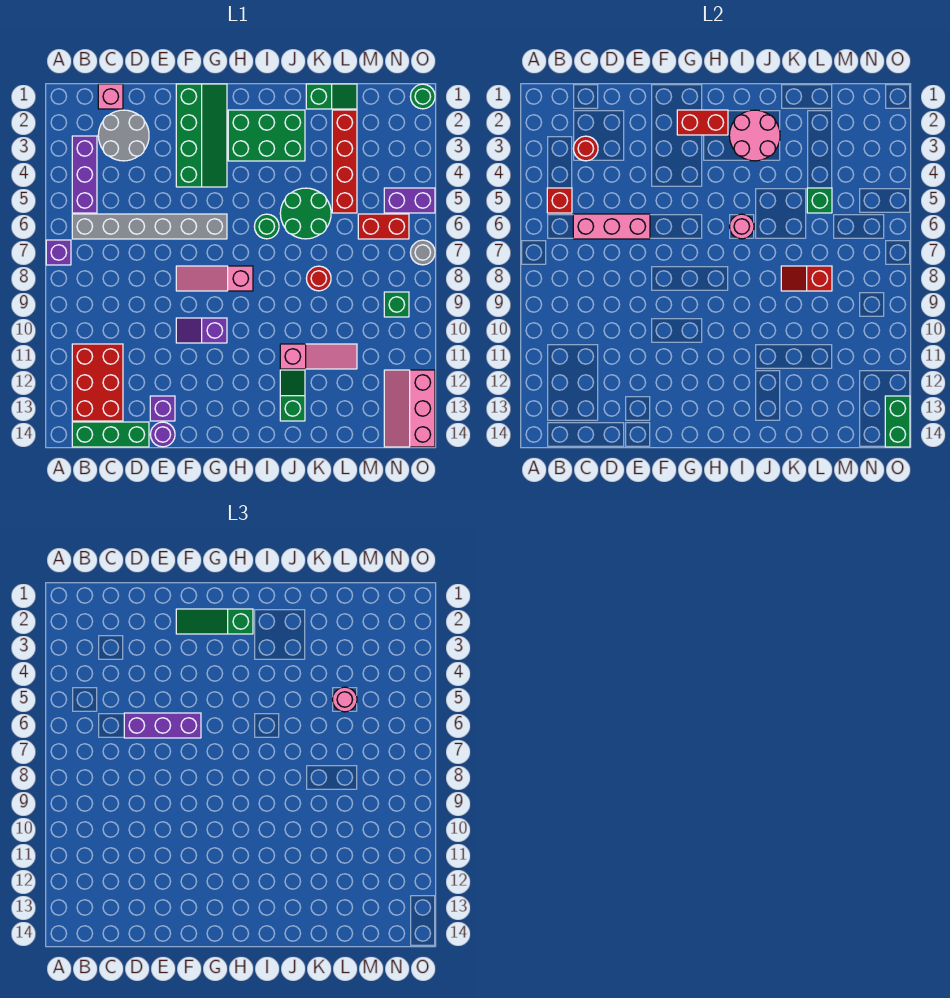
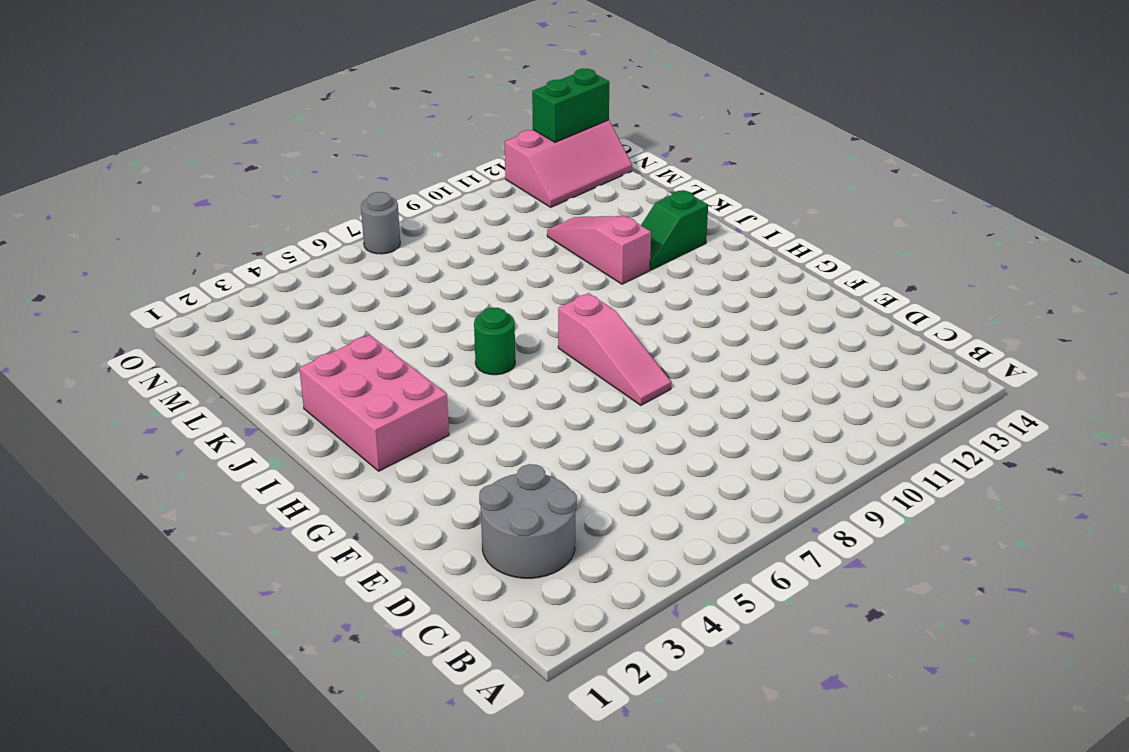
pink 2x3 brick [299,335,449,471] -> green 2x3 brick [228,110,305,161]
none -> purple 1x1 brick [46,240,71,265]
none -> purple 1x3 brick [72,136,97,213]
none -> grey 1x6 brick [72,214,227,239]
none -> red 2x3 brick [72,344,123,421]

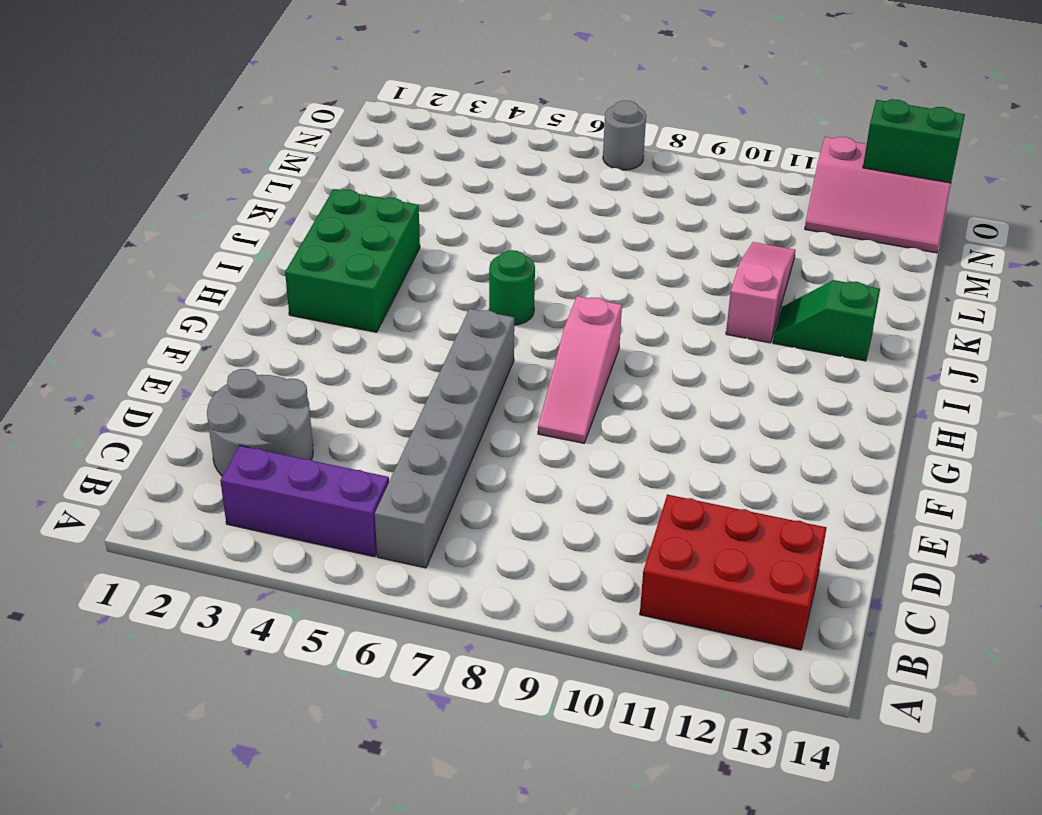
none -> purple 1x1 brick [46,240,71,265]
none -> green 1x3 brick [72,422,149,447]
none -> pink 1x1 brick [98,84,123,109]
none -> purple 1x1 brick [150,396,175,421]

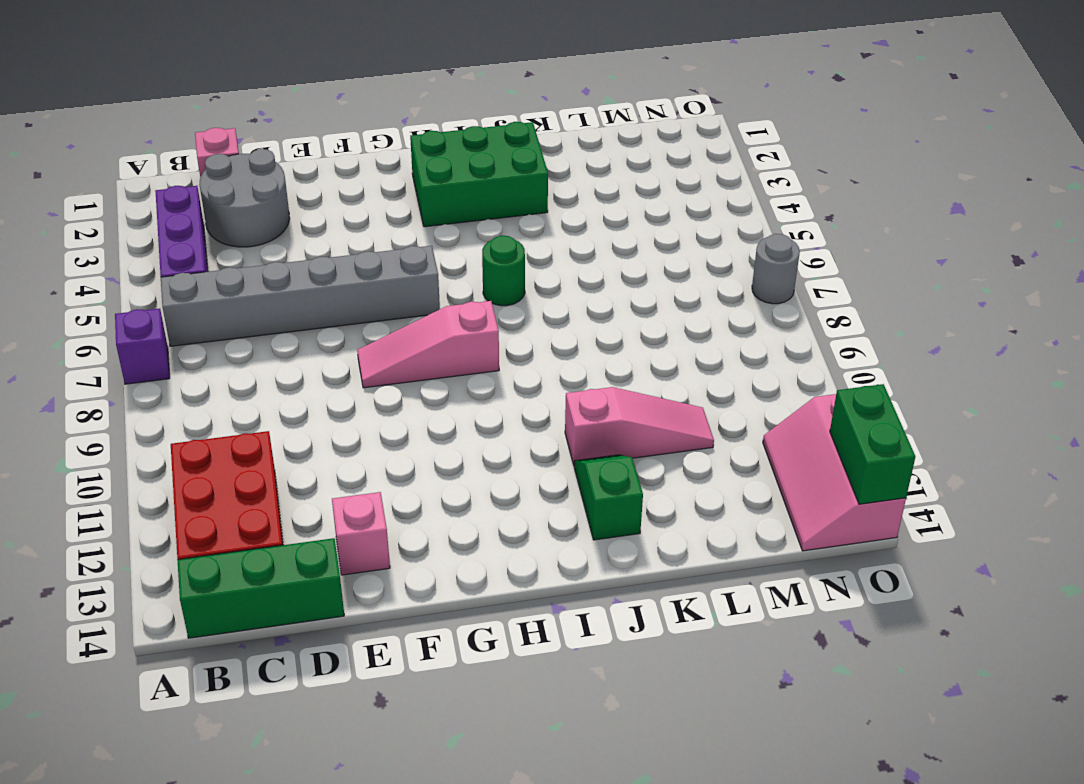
pink 1x1 brick [332,492,390,575] -> purple 1x1 brick [150,396,175,421]
none -> purple 1x1 round brick [150,422,175,447]
none -> green 2x4 slope [176,84,227,187]
none -> purple 1x2 slope [176,318,227,343]
none -> green 2x2 round brick [280,188,331,239]

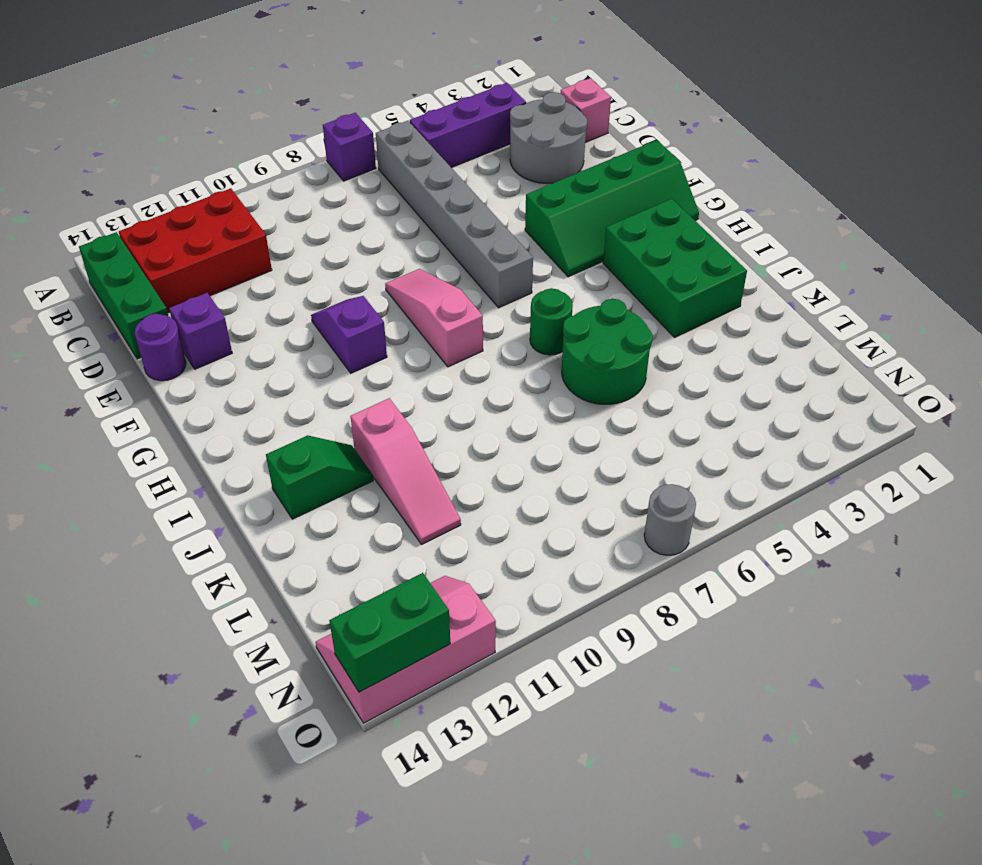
none -> green 1x2 slope [306,84,357,109]
none -> red 1x1 round brick [306,266,331,291]
none -> red 1x4 brick [332,110,357,213]
none -> red 1x2 brick [358,214,409,239]

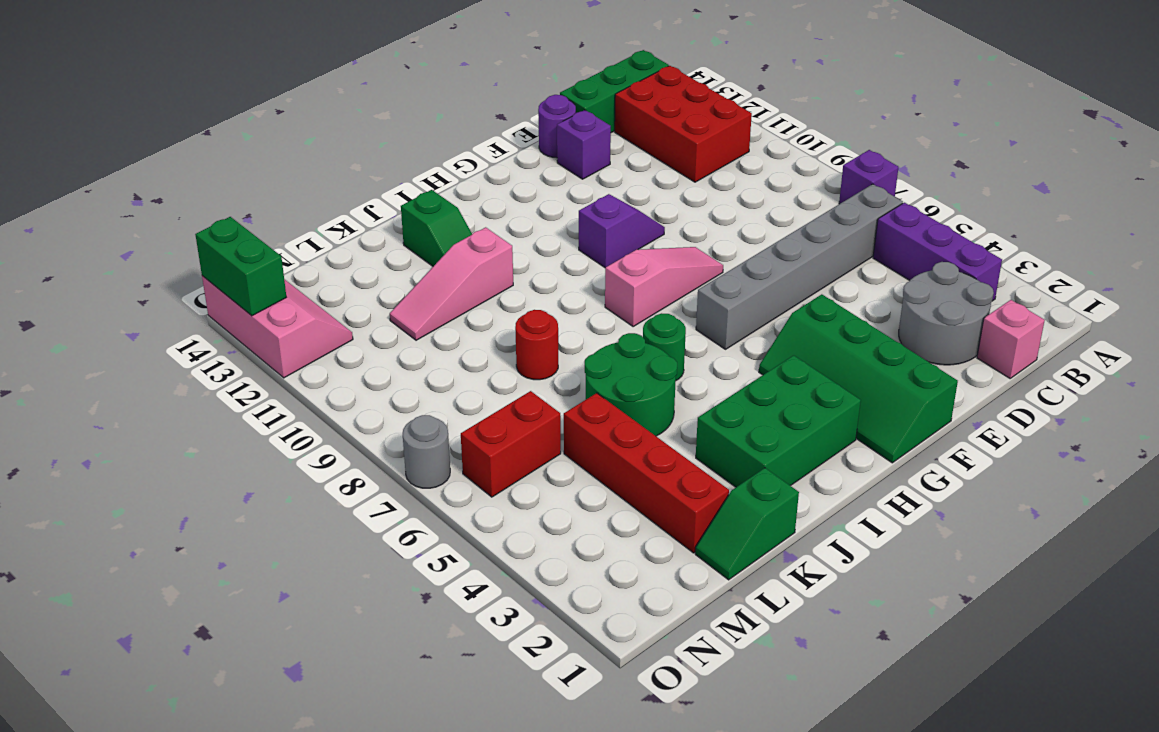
none -> purple 1x2 brick [384,188,435,213]
none -> green 1x1 brick [384,292,409,317]
none -> green 1x1 round brick [410,84,435,109]
none -> red 1x1 brick [547,188,572,213]

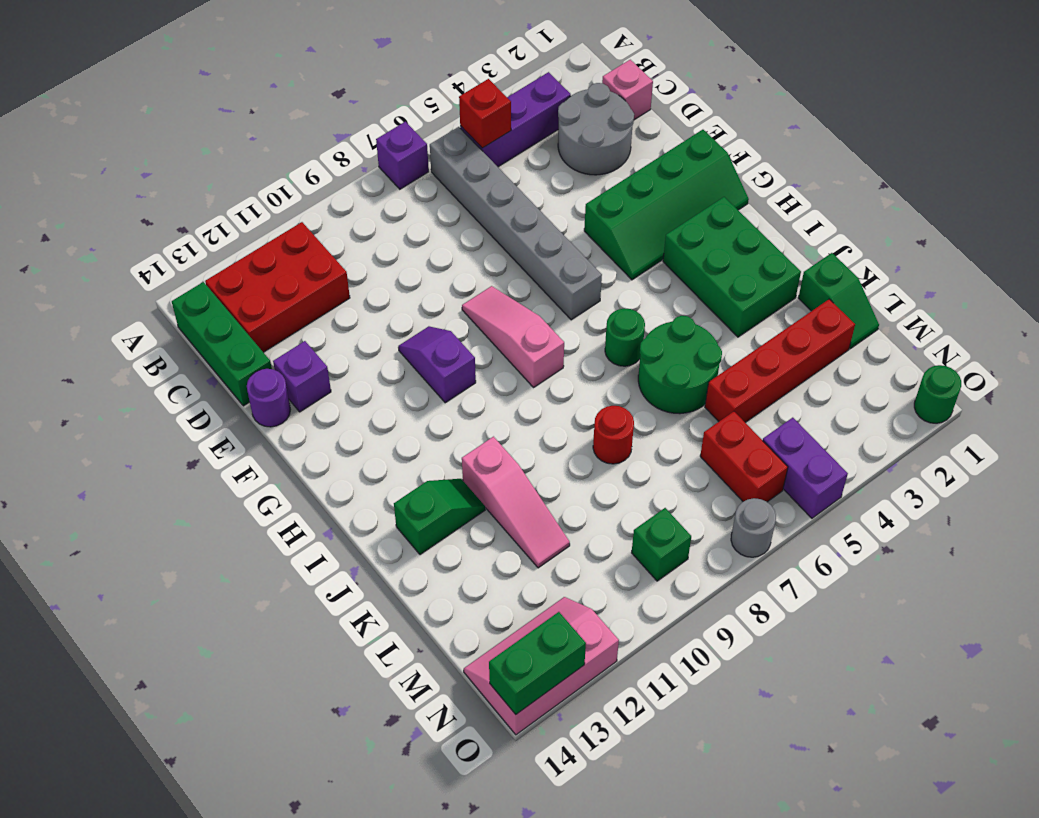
none -> red 1x1 round brick [573,136,598,161]
none -> pink 1x3 brick [573,214,650,239]
none -> red 1x2 brick [677,110,728,135]
none -> pink 2x2 round brick [729,110,780,161]

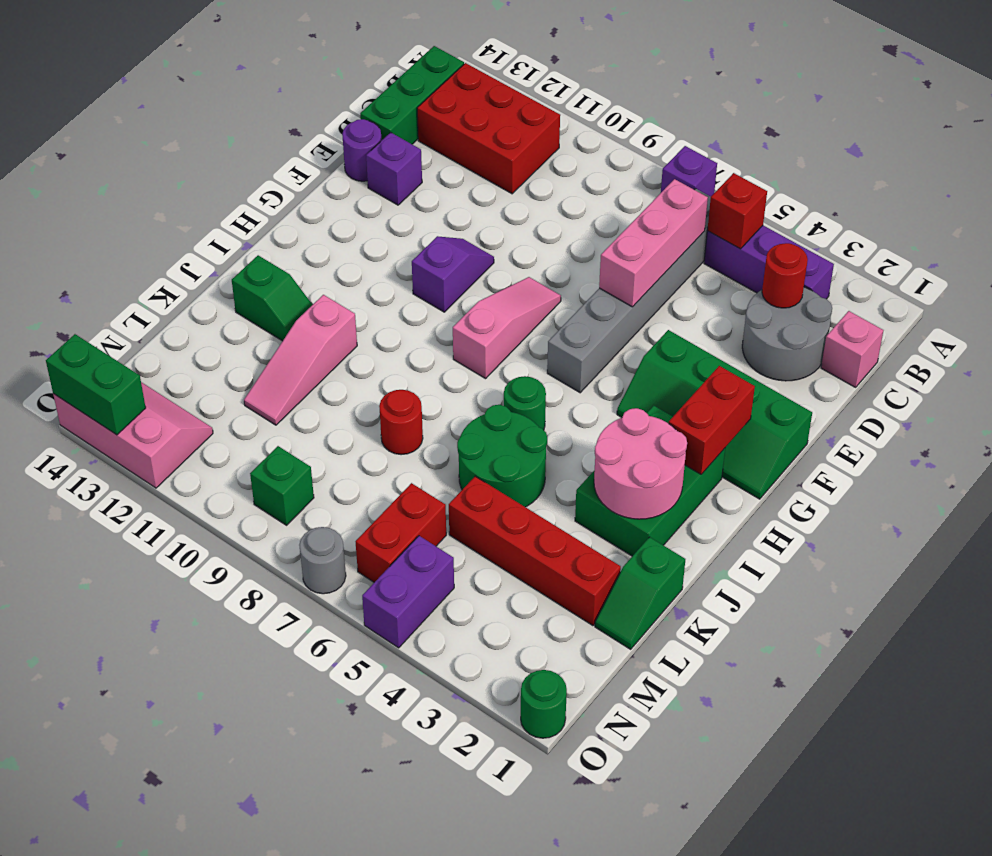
none -> pink 1x1 round brick [729,214,754,239]
none -> red 1x2 slope [781,266,832,291]
none -> green 1x1 brick [807,188,832,213]
none -> purple 1x3 brick [124,713,201,738]

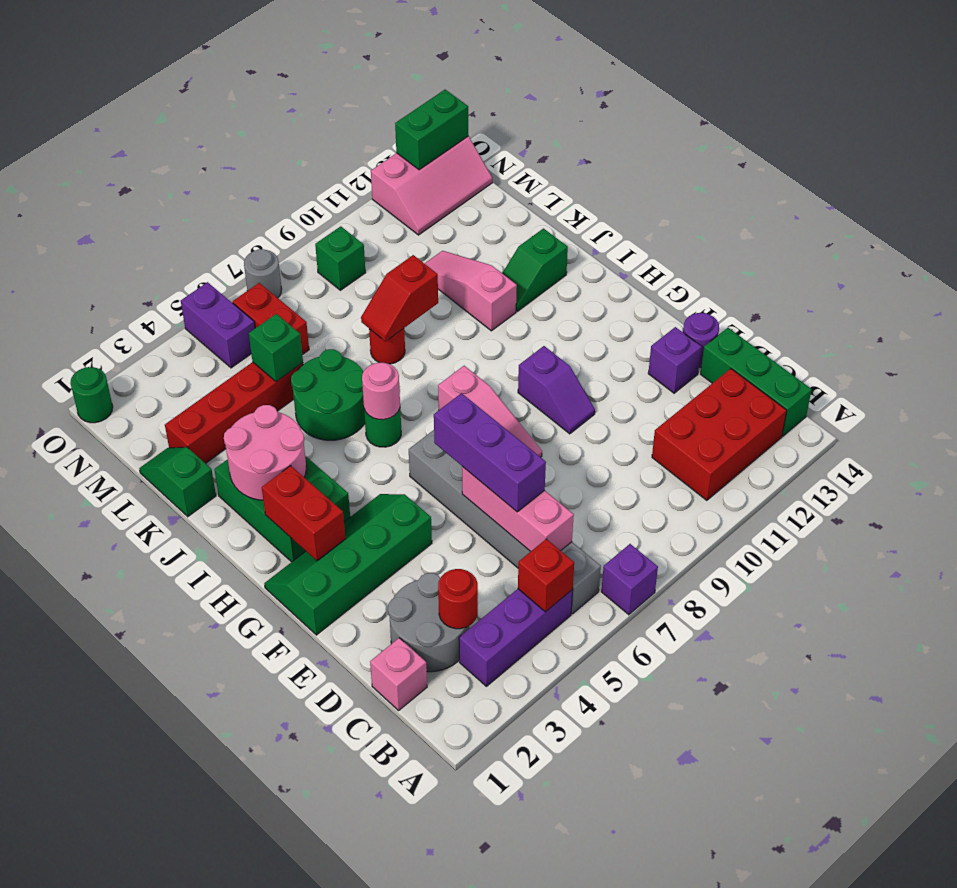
red 1x2 slope [361,255,438,341] -> red 1x2 slope turned to [781,266,832,291]
none -> green 1x3 slope [176,609,253,634]
none -> pink 1x1 round brick [332,687,357,712]

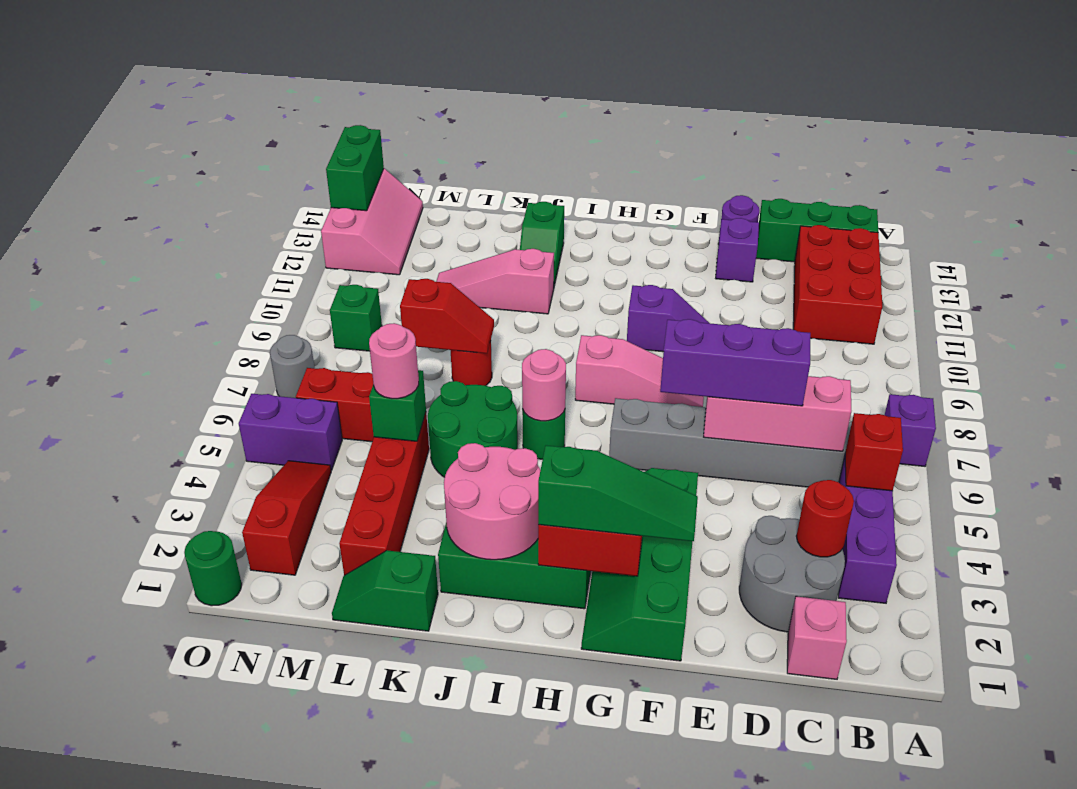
red 1x3 slope [242,461,331,575] -> none

